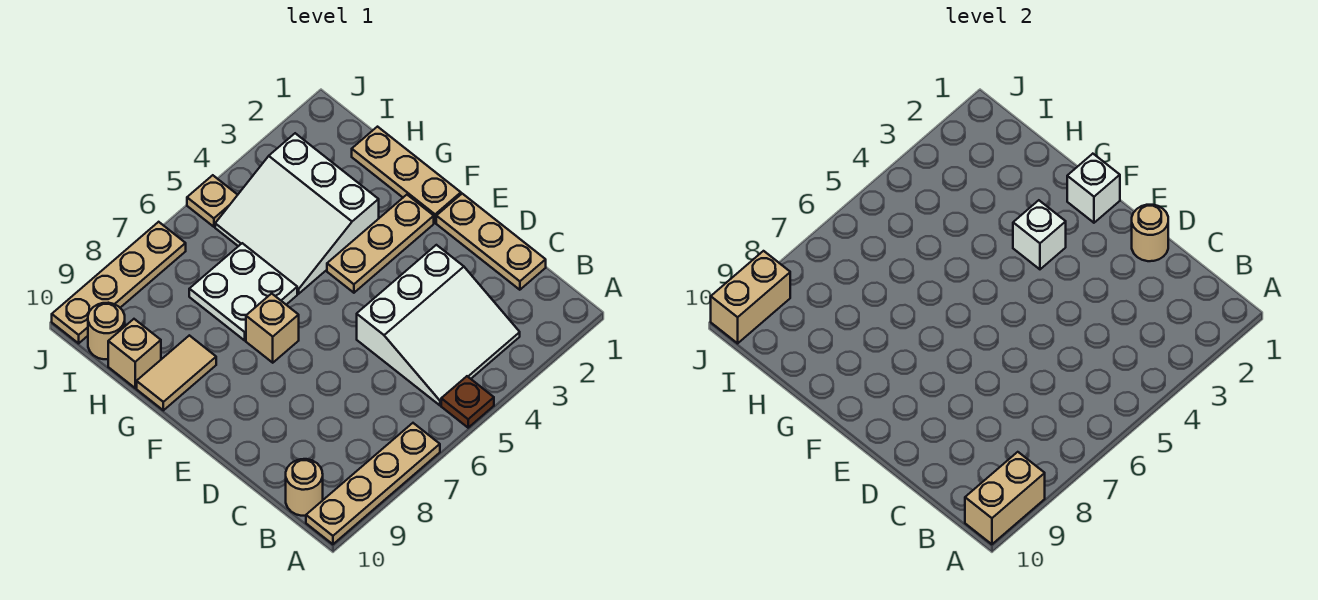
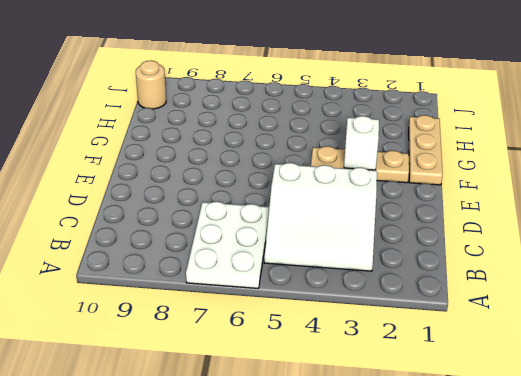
white 2x3 plate [186,202,269,288] -> tan 1x4 plate [306,423,440,544]
none -> brown 1x1 plate [441,376,494,428]
none -> tan 1x1 round brick [286,459,323,516]
none -> tan 1x3 plate [436,194,546,290]

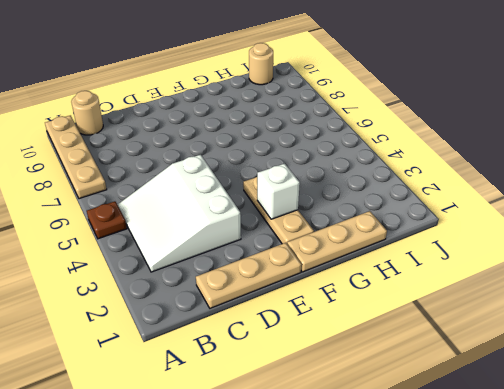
none -> tan 1x1 brick [246,293,299,363]
none -> white 3x3 slope [215,133,379,294]
none -> white 2x2 plate [189,243,297,340]

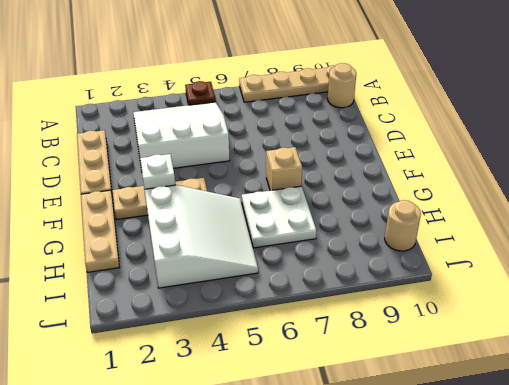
none -> tan 1x2 tile [137,335,216,410]
none -> tan 1x1 brick [108,319,161,388]
none -> tan 1x1 plate [187,175,237,227]

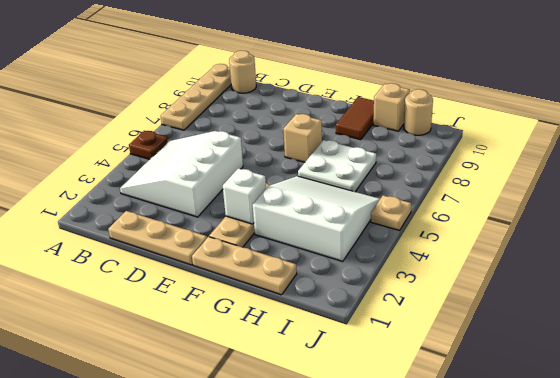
brown 1x2 tile [336,97,374,140] -> tan 1x2 tile [137,335,216,410]
none -> tan 1x4 plate [52,222,186,343]
none -> tan 1x2 brick [965,452,1045,544]
none -> tan 1x1 round brick [1132,205,1168,261]

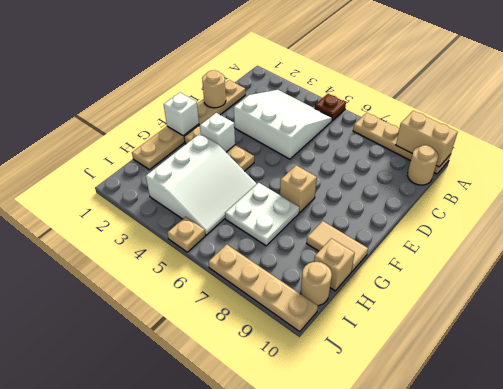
none -> tan 1x2 brick [711,251,790,343]

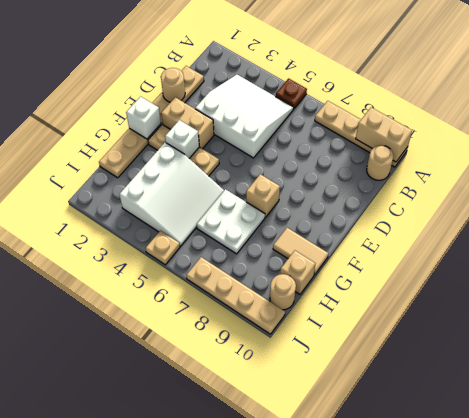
tan 1x2 brick [161,97,214,149] -> tan 1x2 brick moved to [711,251,790,343]

